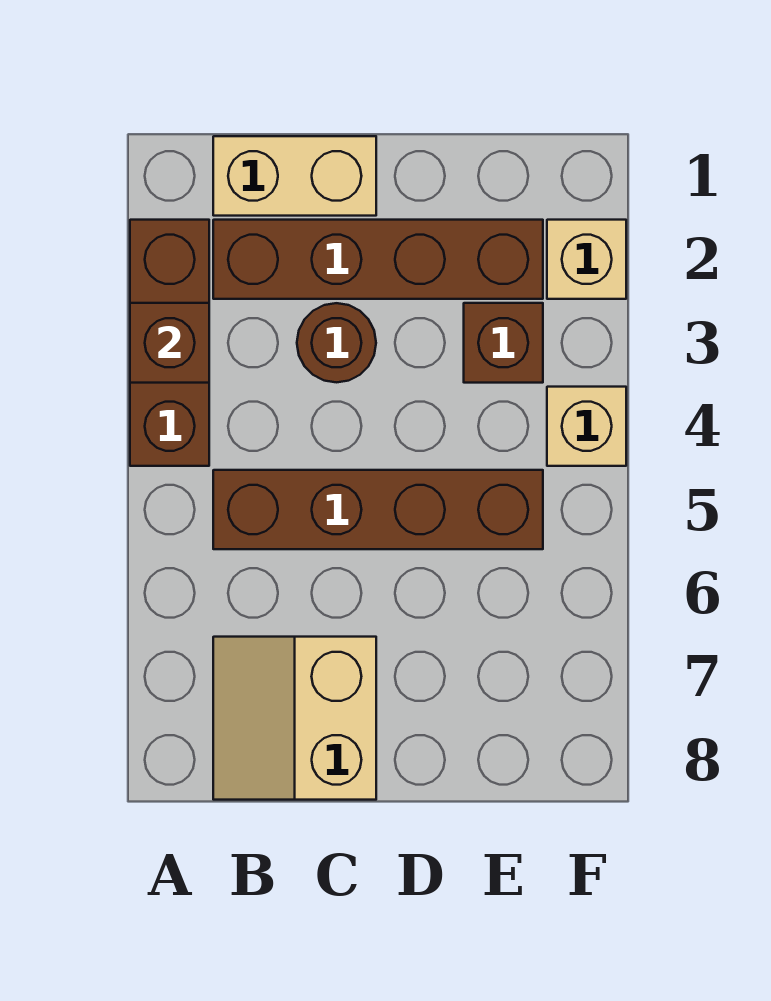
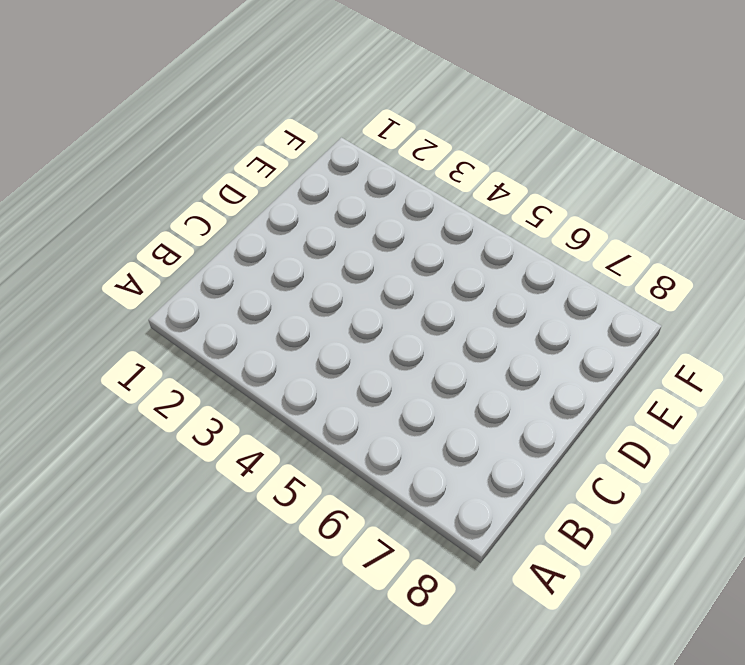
none -> brown 1x3 brick [130,220,209,466]
none -> tan 1x2 brick [213,136,376,216]

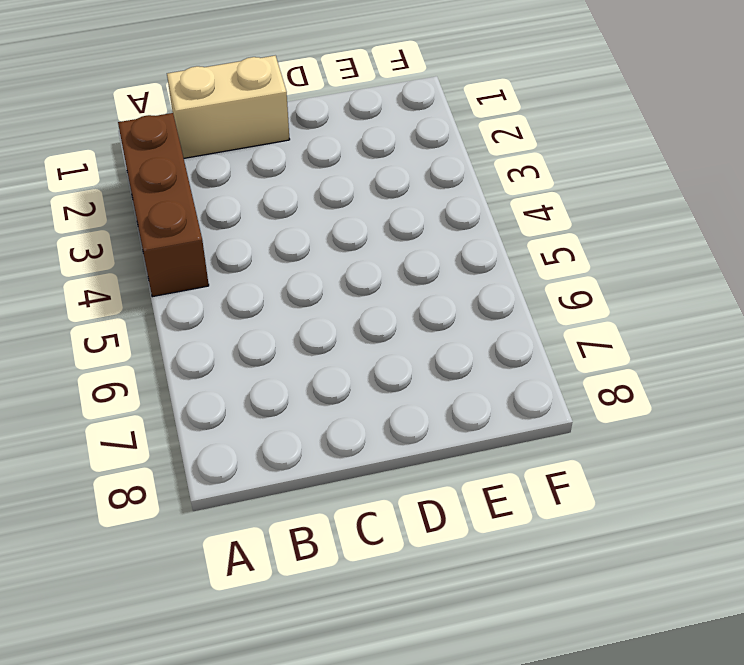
none -> brown 1x4 brick [213,220,543,299]
none -> brown 1x4 brick [213,470,543,549]

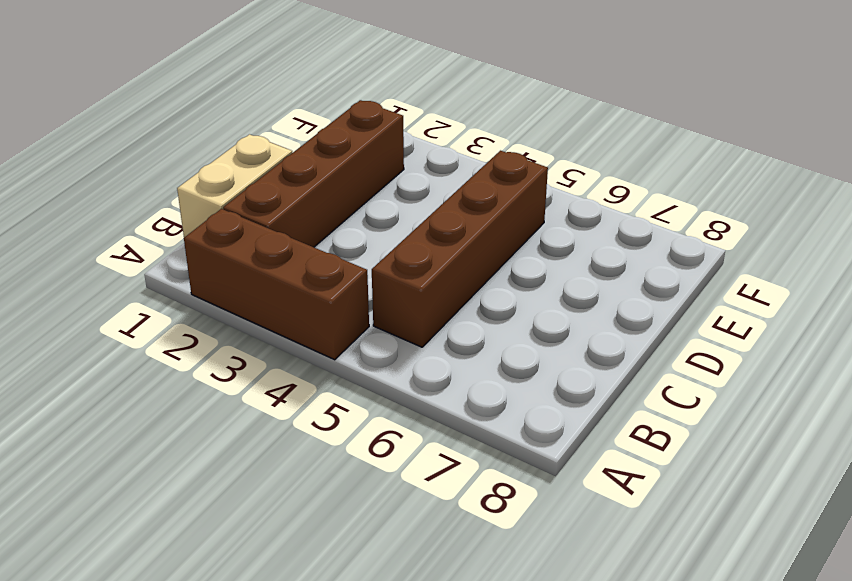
none -> tan 2x2 slope [213,637,376,800]
none -> brown 1x1 round brick [297,303,376,382]

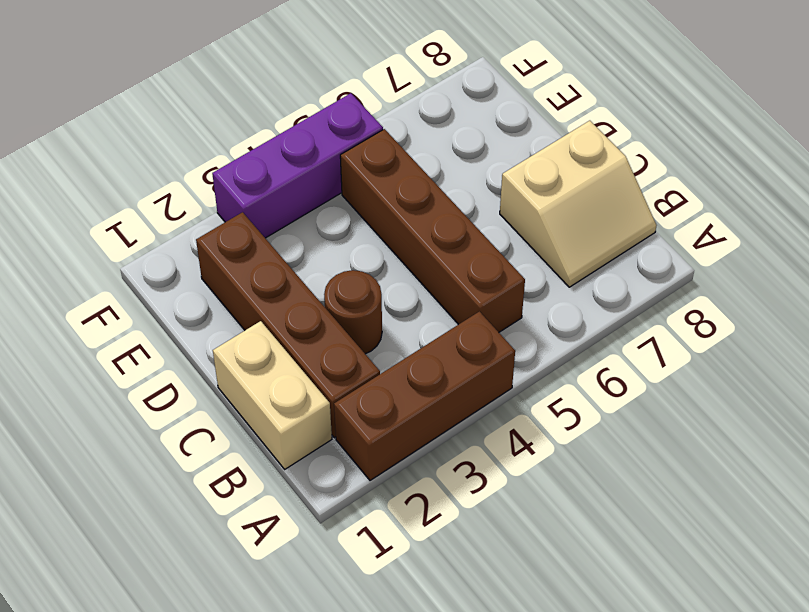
purple 1x3 brick [212,93,383,238] -> tan 1x1 brick [547,387,626,466]
none -> brown 1x1 brick [464,303,543,383]
none -> tan 1x1 brick [547,220,626,299]

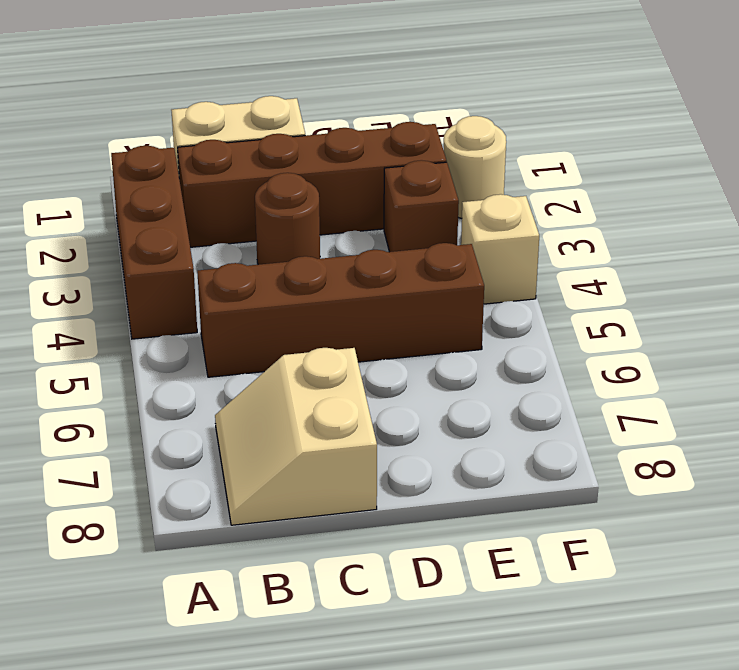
tan 1x1 round brick [444,116,506,218] -> tan 1x1 brick [547,220,626,299]
none -> brown 1x1 brick [130,303,209,383]

